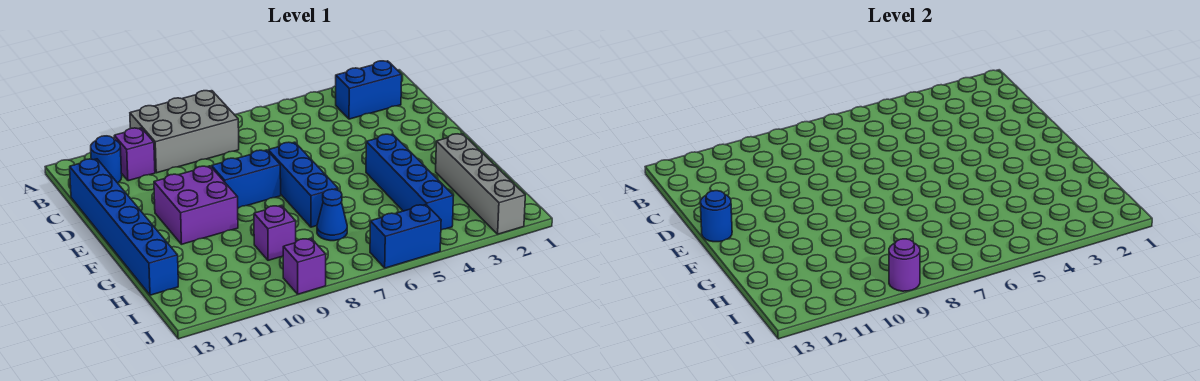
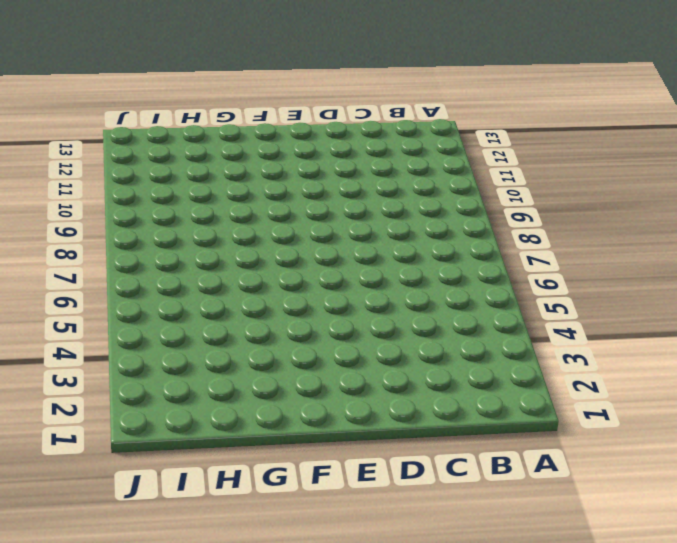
none -> grey 2x3 brick [130,91,239,173]
none -> blue 1x2 brick [336,61,402,119]
none -> purple 1x1 brick [114,128,155,181]

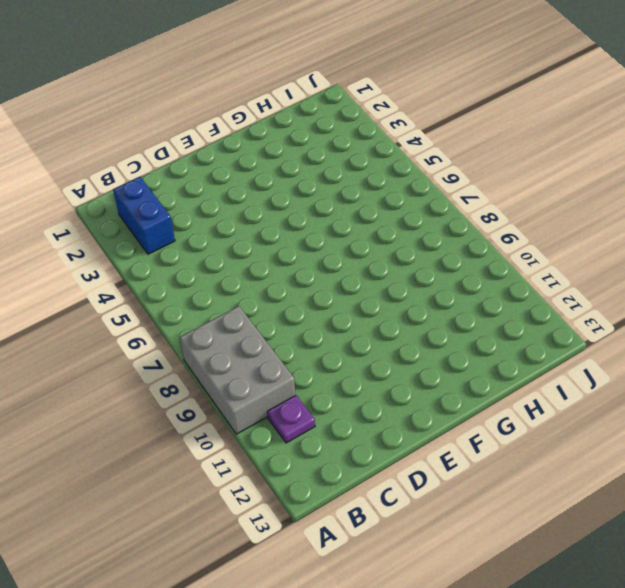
purple 1x1 plate [267,395,315,443] -> purple 1x1 brick [114,128,155,181]
none -> blue 1x1 round brick [91,136,122,183]
none -> blue 1x6 brick [70,159,178,295]
none -> blue 1x3 brick [268,142,338,227]

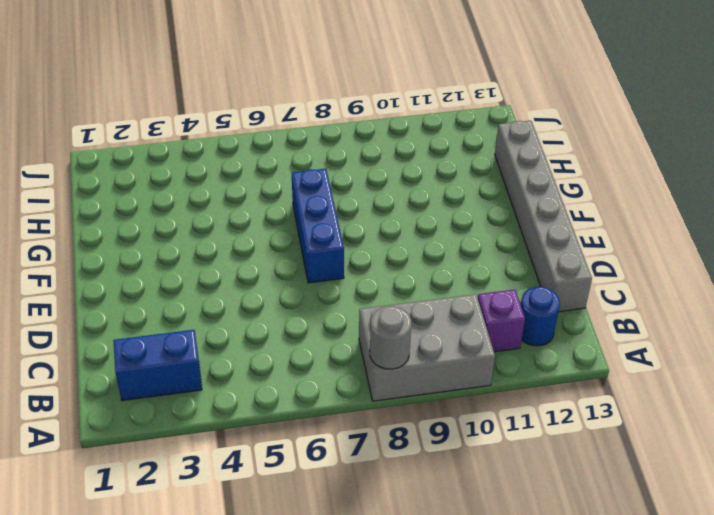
grey 1x1 round brick [370,306,411,369] -> none
grey 1x6 brick [495,121,592,312] -> blue 1x6 brick [70,159,178,295]
none -> blue 1x2 brick [212,150,281,208]
none -> purple 2x2 brick [154,166,238,244]
none -> blue 1x4 brick [366,134,454,230]

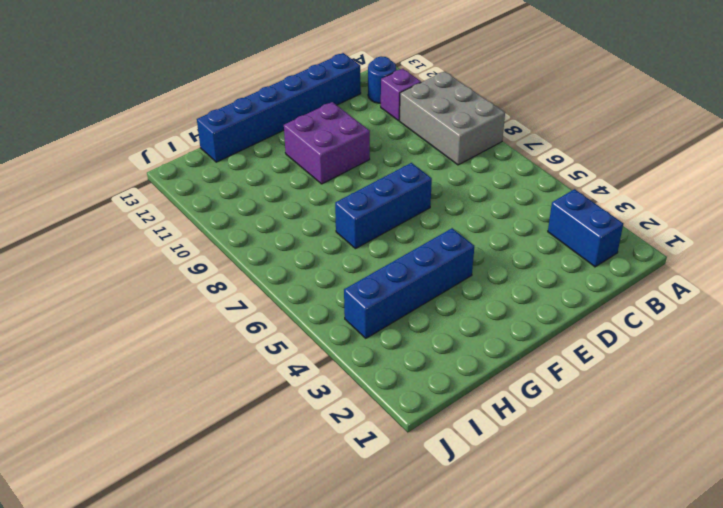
none -> blue 1x2 brick [212,150,281,208]
none -> grey 1x4 brick [436,134,525,234]
none -> blue 1x1 cone [317,189,347,241]

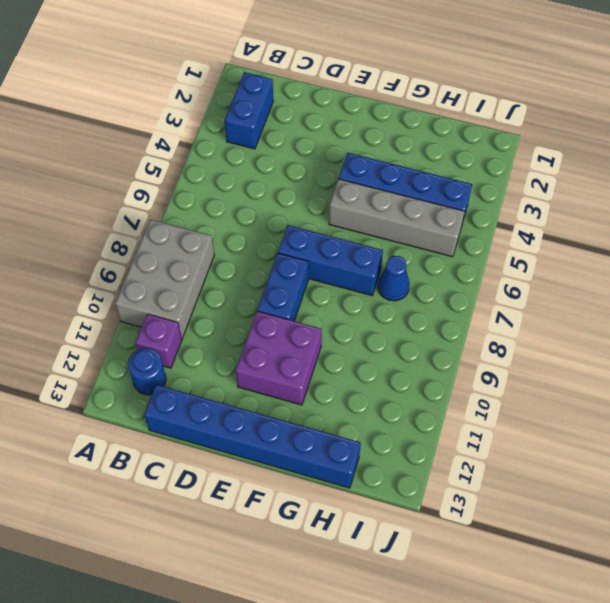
grey 1x4 brick [329,179,465,257] -> grey 1x4 brick moved to [436,134,525,234]
none -> purple 1x1 brick [254,205,296,260]
none -> blue 1x2 brick [370,205,441,268]
none -> purple 1x1 brick [283,238,326,294]

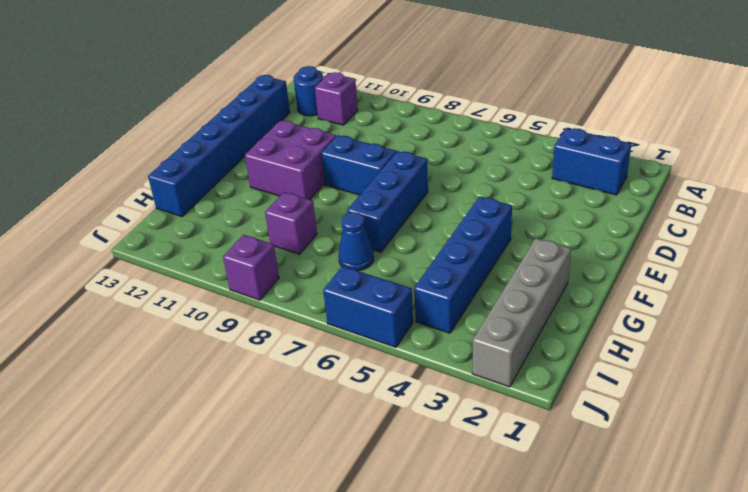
none -> grey 2x3 brick [130,91,239,173]
none -> blue 1x1 round brick [700,191,732,242]
none -> purple 1x1 round brick [889,239,920,291]

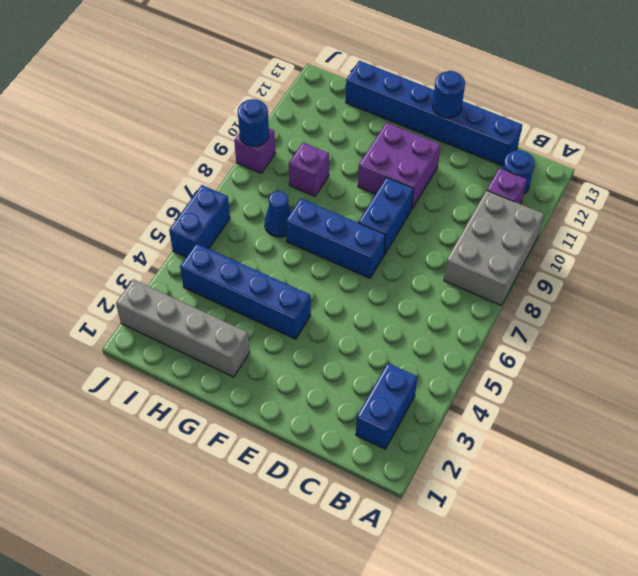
blue 1x1 round brick [238,99,269,146] -> purple 1x1 round brick [889,239,920,291]

